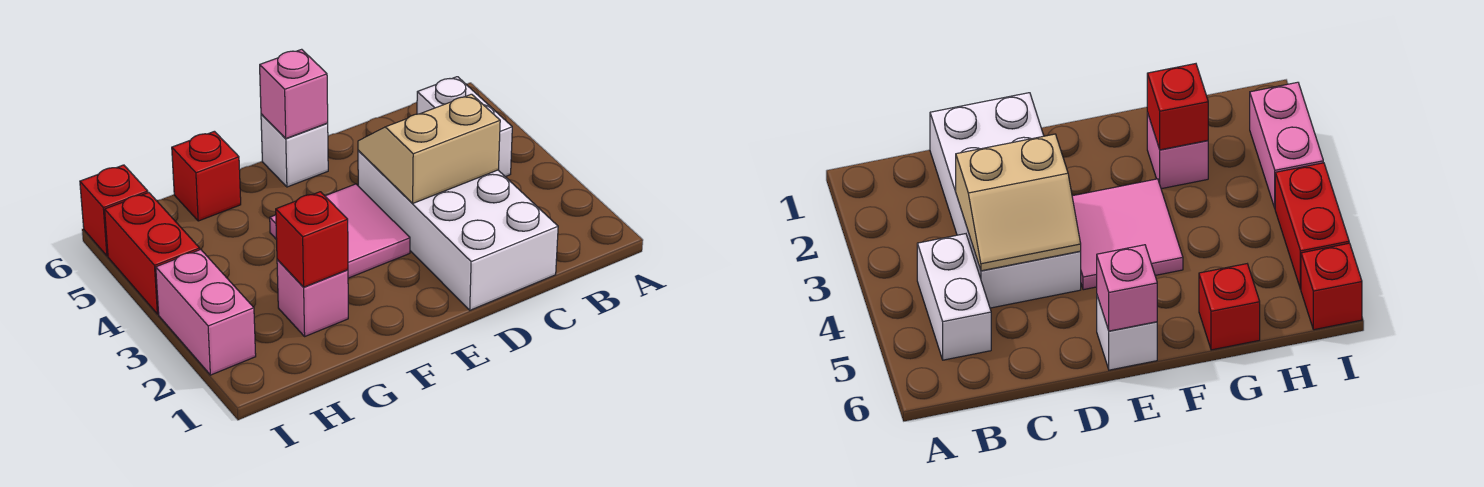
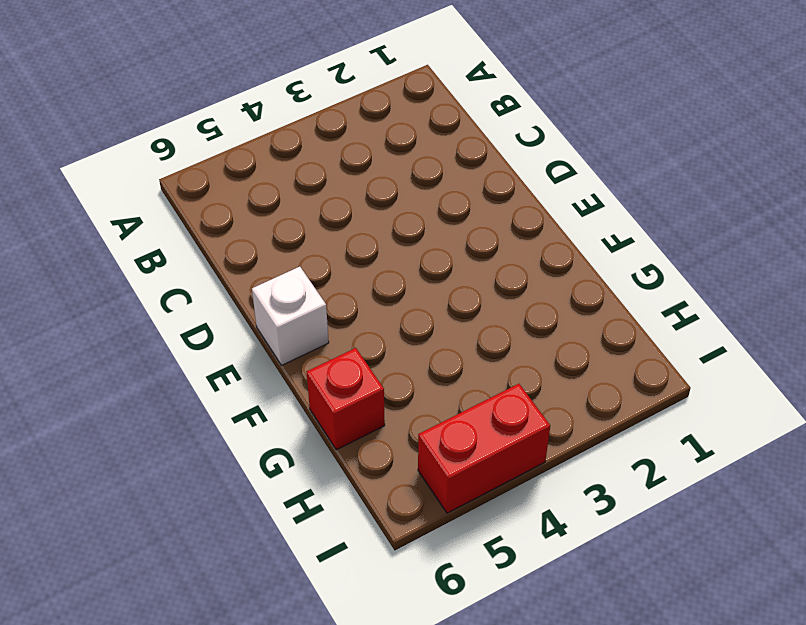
none -> white 1x2 brick [417,77,512,177]
none -> white 2x4 brick [358,150,558,310]
none -> pink 2x2 tile [270,184,410,278]

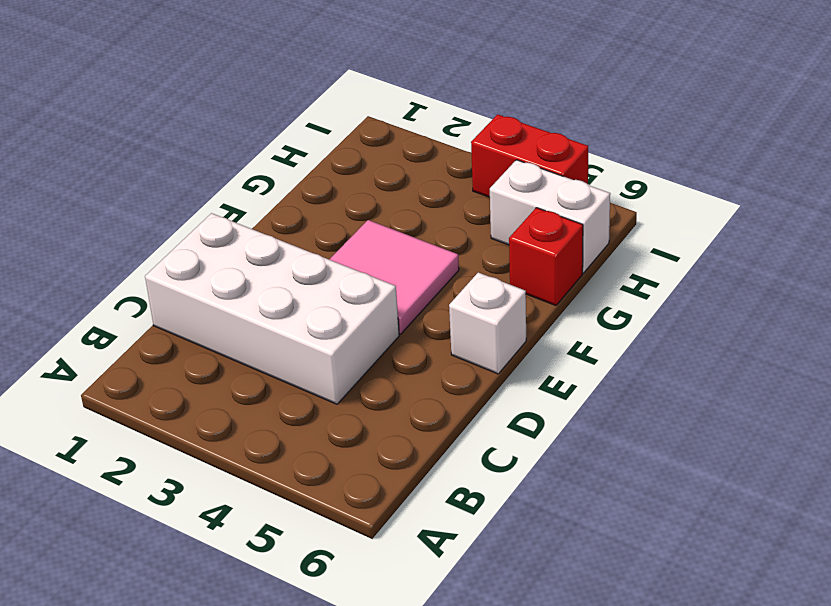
white 1x2 brick [490,160,610,273] -> white 1x2 brick moved to [417,77,512,177]
none -> pink 1x1 brick [277,260,348,336]
none -> pink 1x2 brick [156,250,256,375]
none -> red 1x1 brick [80,165,148,256]

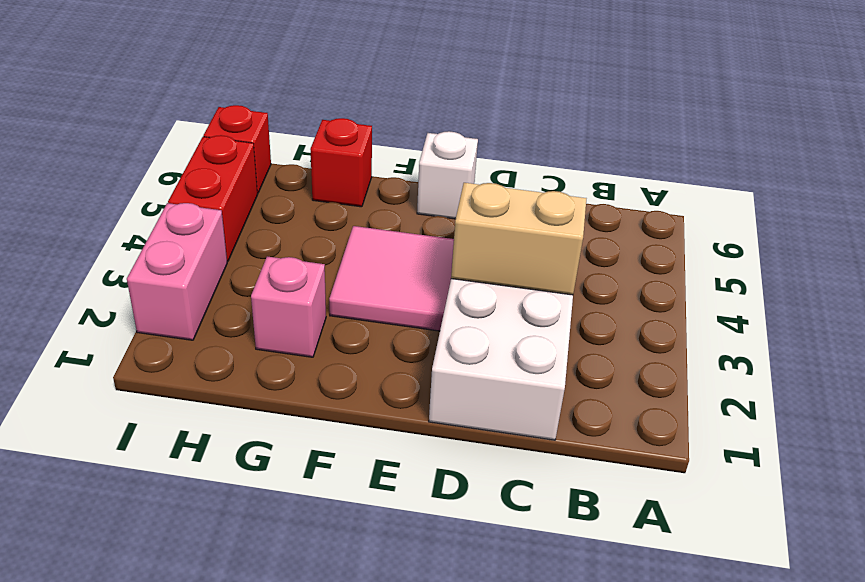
none -> white 1x2 brick [417,77,512,177]
none -> pink 1x1 brick [260,49,328,138]
none -> red 1x1 brick [276,192,348,287]

